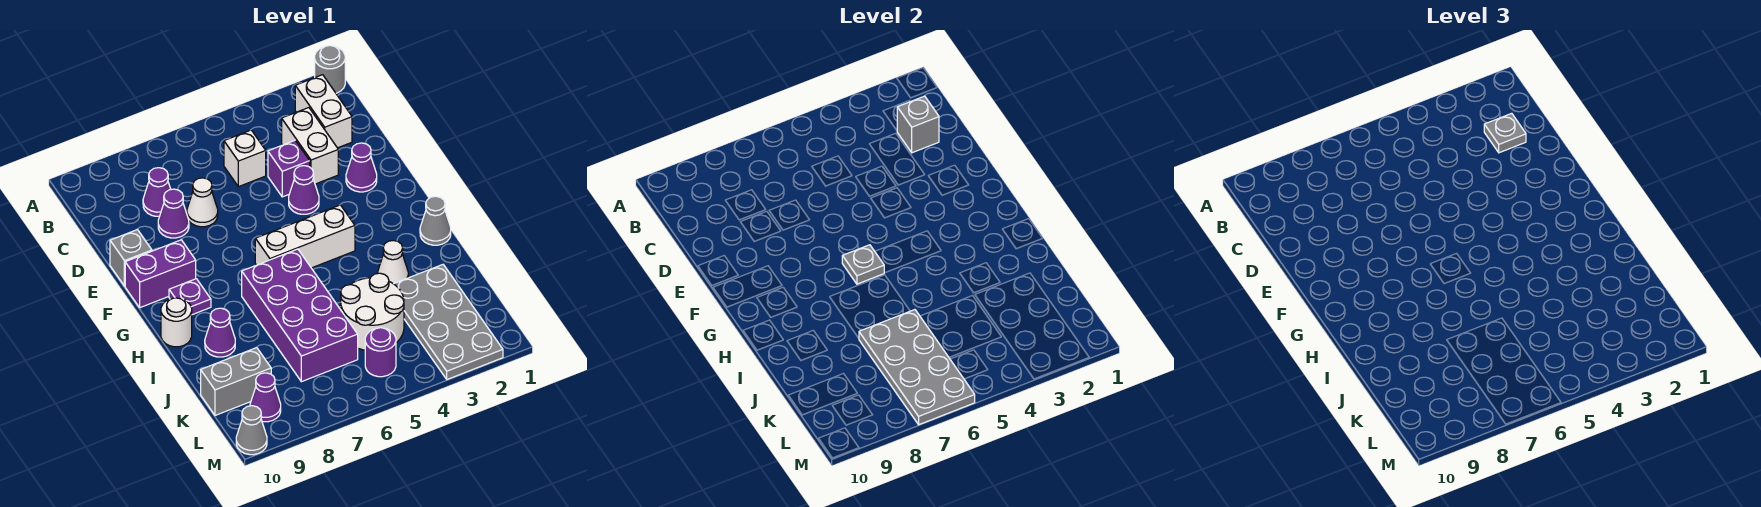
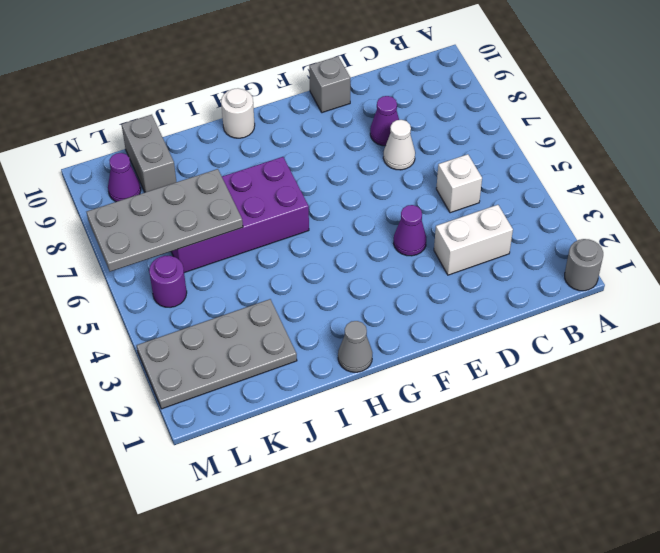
none -> white 1x2 brick [295,75,352,148]
none -> purple 1x1 cone [143,168,171,216]
none -> purple 1x1 brick [268,141,310,197]

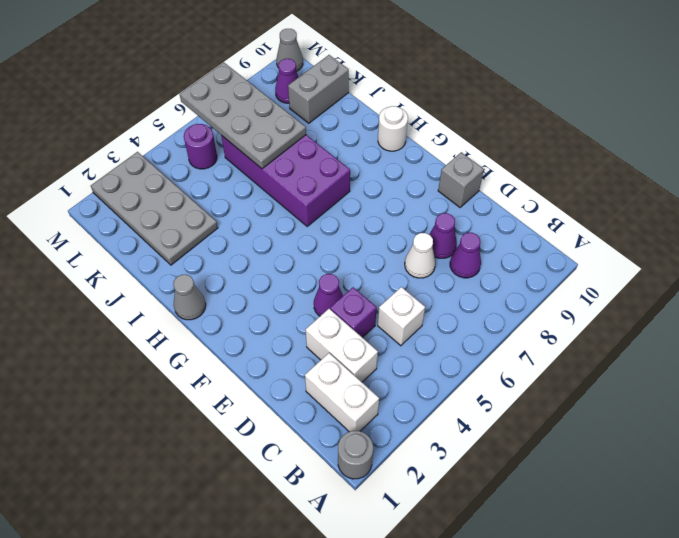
none -> purple 1x1 cone [346,143,377,192]
none -> purple 1x2 brick [125,240,196,308]
none -> white 1x3 brick [255,205,355,268]

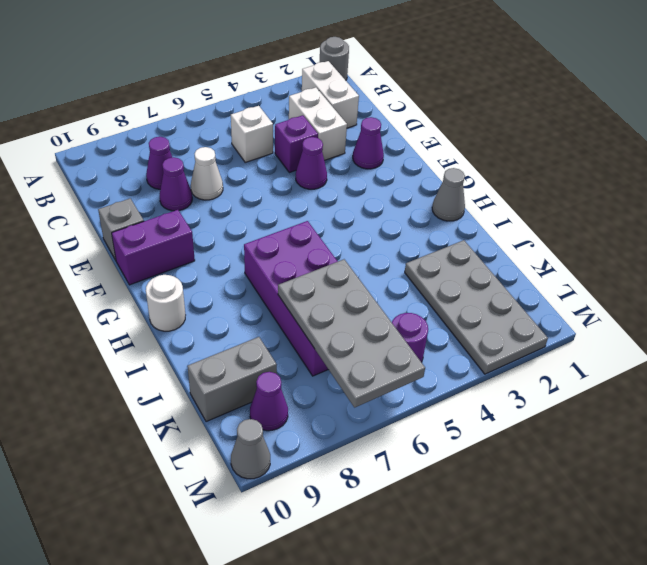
none -> white 1x3 brick [255,205,355,268]
none -> purple 1x1 plate [169,279,211,315]
none -> white 1x1 cone [378,240,408,284]

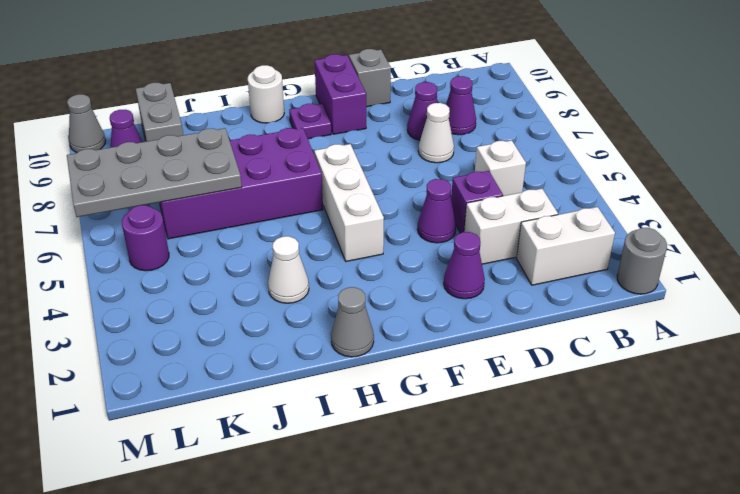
none -> purple 1x1 cone [205,308,235,357]
none -> grey 2x4 plate [394,265,503,379]
none -> white 2x2 round brick [341,273,404,350]

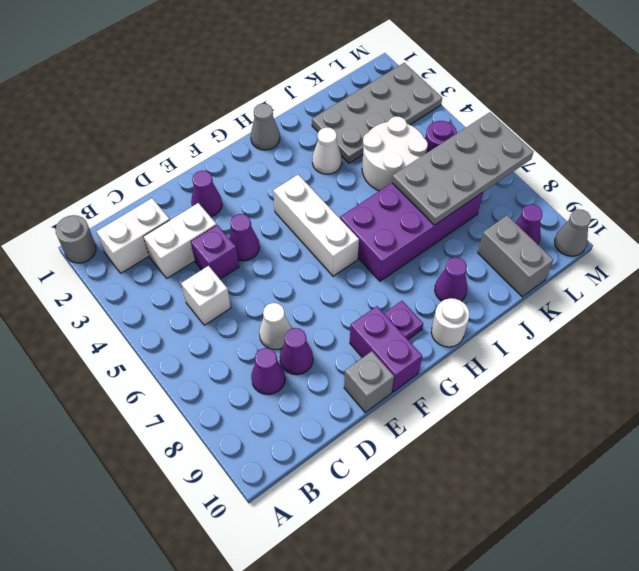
none -> grey 1x1 brick [897,96,939,153]
none -> grey 1x1 plate [842,245,884,284]
none -> grey 1x1 plate [1484,113,1526,153]

